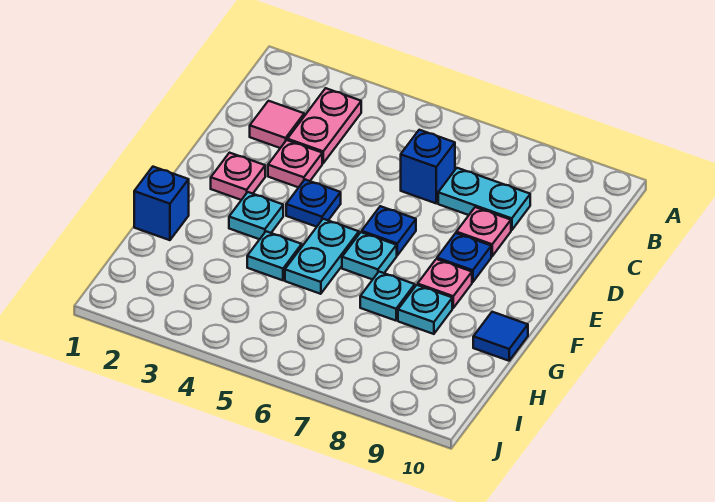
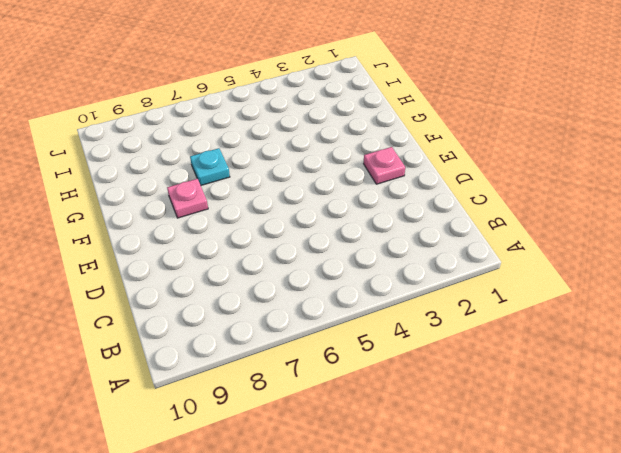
none -> pink 1x2 plate [287,88,361,163]
none -> pink 1x1 tile [250,101,304,148]
none -> blue 1x1 brick [401,130,455,203]

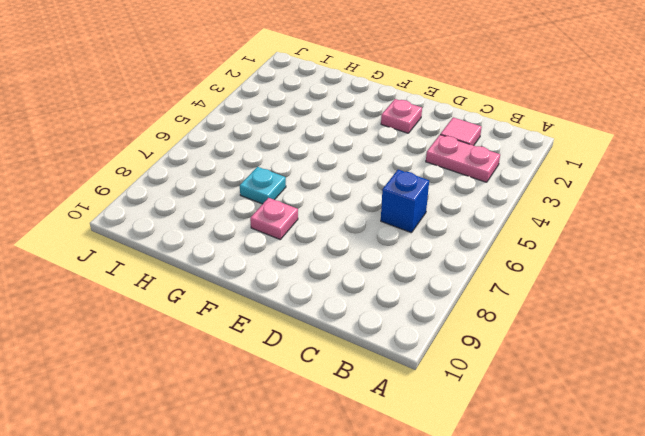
none -> cyan 1x2 plate [438,168,530,230]
none -> pink 1x1 plate [268,140,322,187]
none -> pink 1x1 plate [456,207,511,256]

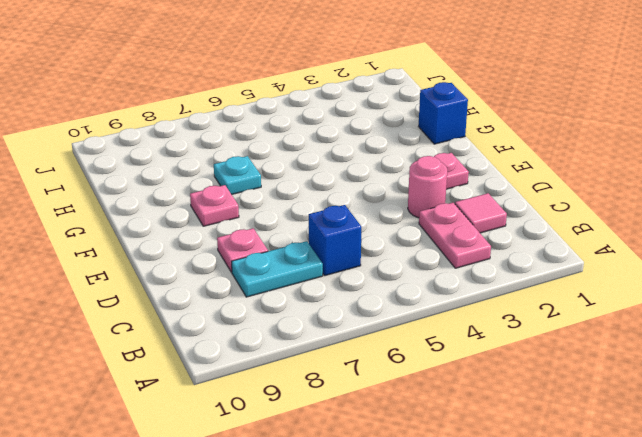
pink 1x1 round brick [408,156,447,218] -> pink 1x1 plate [268,140,322,187]
none -> blue 1x1 plate [286,180,341,227]
none -> blue 1x1 plate [362,206,416,255]
none -> blue 1x1 plate [437,233,491,282]

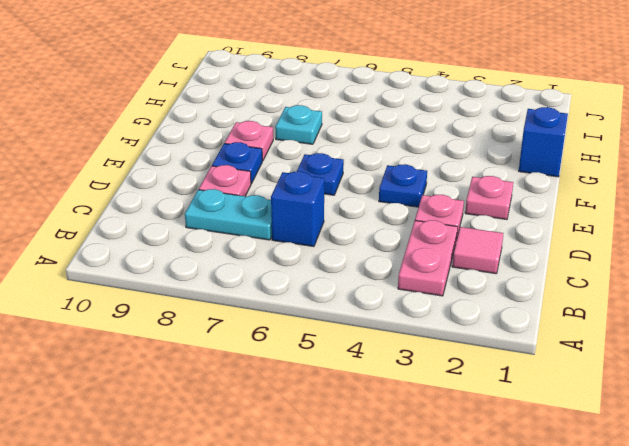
none -> cyan 1x1 plate [229,192,283,239]
none -> cyan 1x2 plate [285,219,359,294]
none -> cyan 1x1 plate [342,232,397,280]

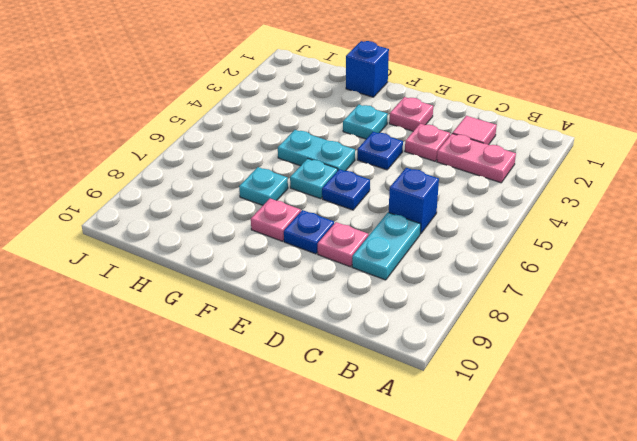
none -> cyan 1x1 plate [247,231,302,280]
none -> cyan 1x1 plate [398,285,452,334]
none -> blue 1x1 tile [473,312,528,361]

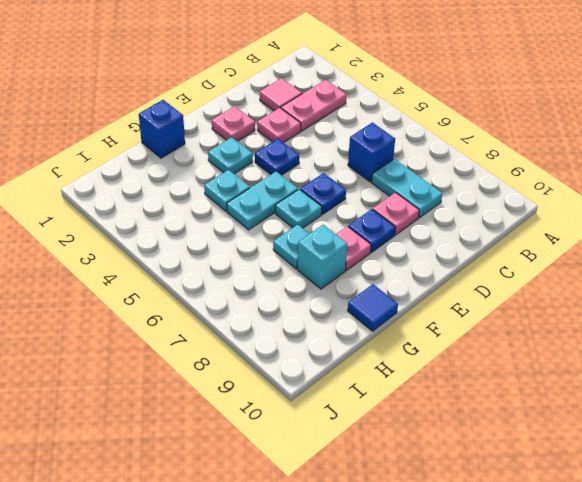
cyan 1x1 brick [297,225,347,289] -> cyan 1x1 plate [398,285,452,334]

